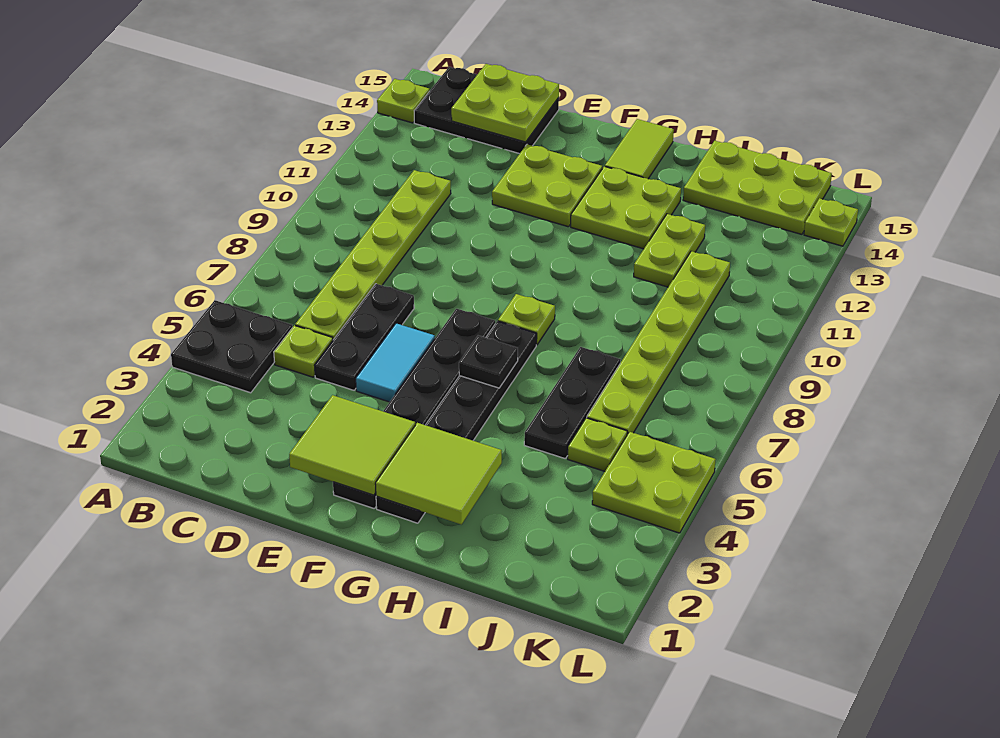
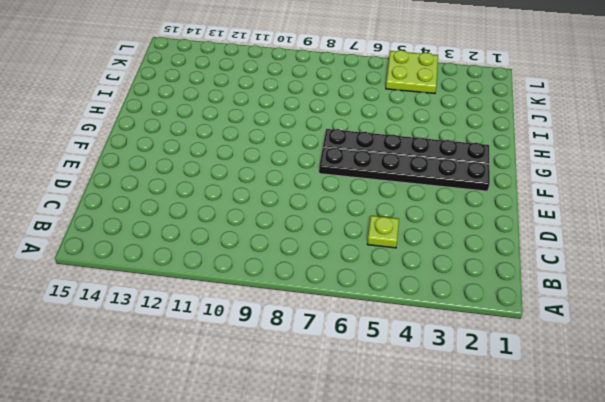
none -> black 2x2 plate [171,300,293,393]
none -> lime 1x1 plate [377,79,430,123]
none -> black 2x3 plate [414,67,559,154]

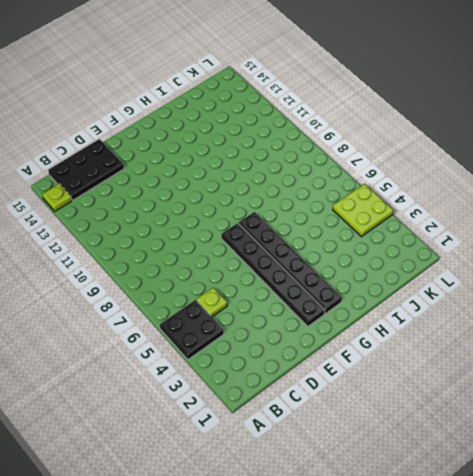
none -> lime 1x6 plate [295,170,451,340]
none -> black 1x3 plate [314,284,414,390]
none -> cyan 1x2 tile [356,323,435,402]

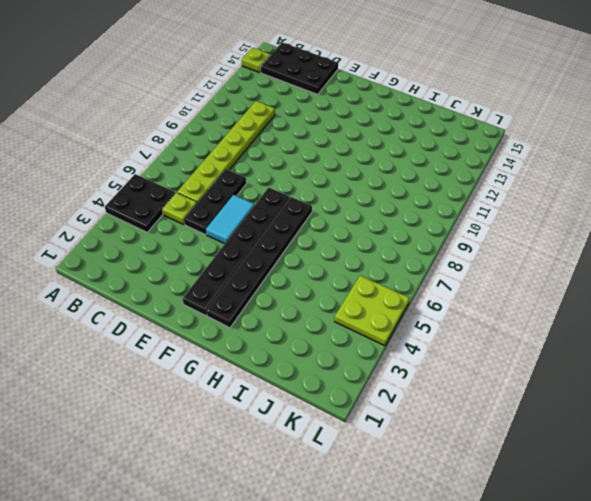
none -> lime 2x2 plate [492,144,602,227]
none -> lime 1x1 plate [498,294,555,345]
none -> lime 2x2 plate [571,166,681,249]

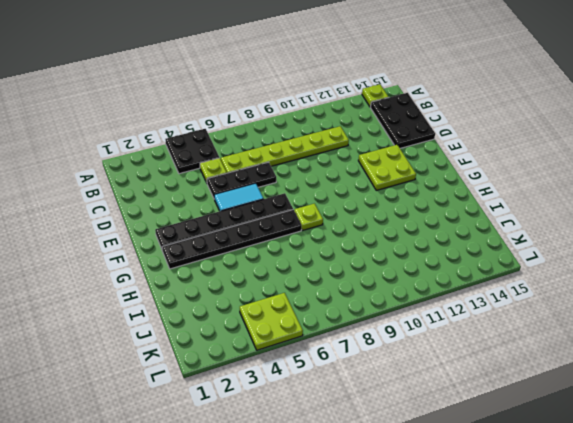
none -> lime 2x2 plate [571,166,681,249]
none -> lime 1x2 tile [605,119,674,179]
none -> black 1x3 plate [524,347,621,459]

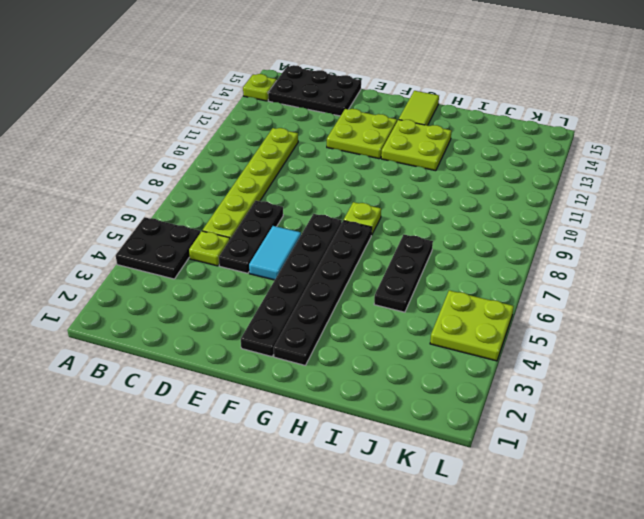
none -> lime 1x2 plate [634,214,705,287]
none -> lime 2x3 plate [683,141,832,234]
none -> lime 1x1 plate [568,418,627,471]

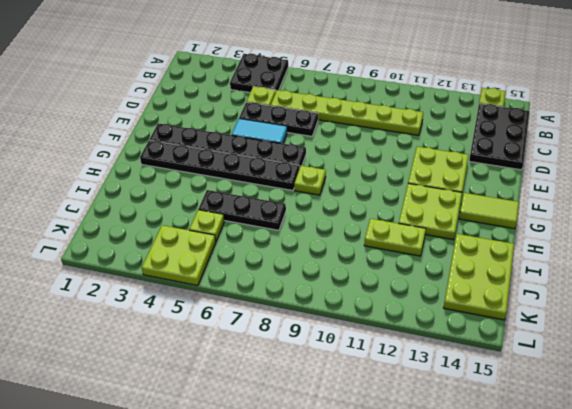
none -> lime 1x6 plate [587,251,730,435]
none -> lime 1x1 plate [804,198,858,246]
none -> lime 2x2 plate [451,64,559,142]

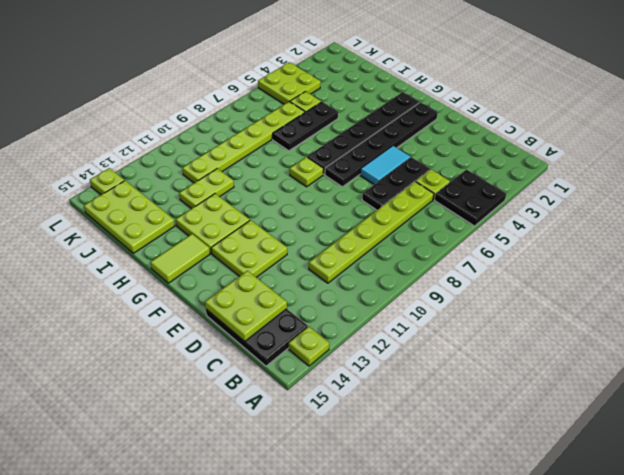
none -> lime 2x2 tile [289,395,415,495]
none -> lime 2x2 tile [375,423,502,525]
none -> black 1x1 plate [459,336,518,388]

